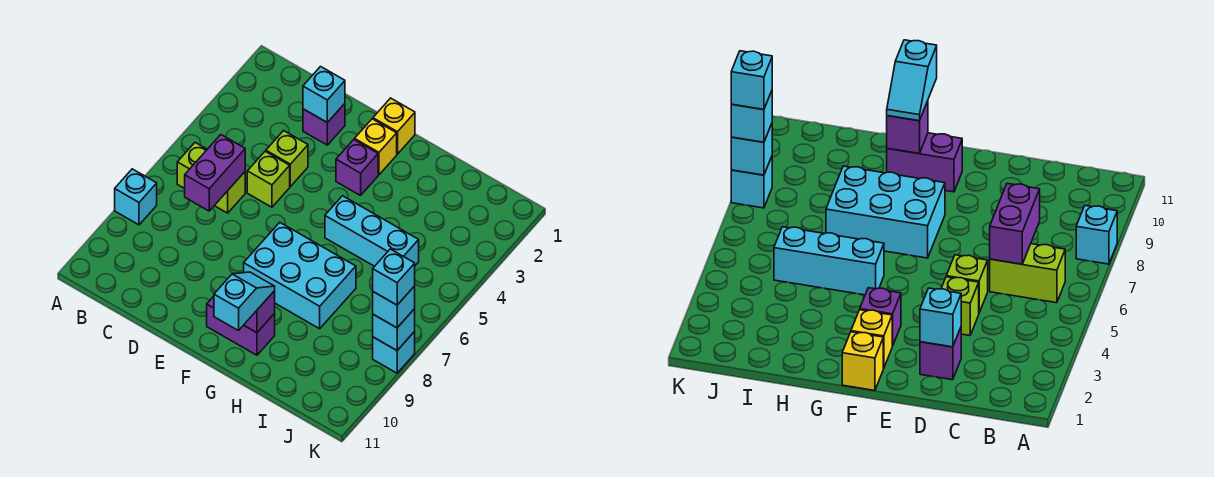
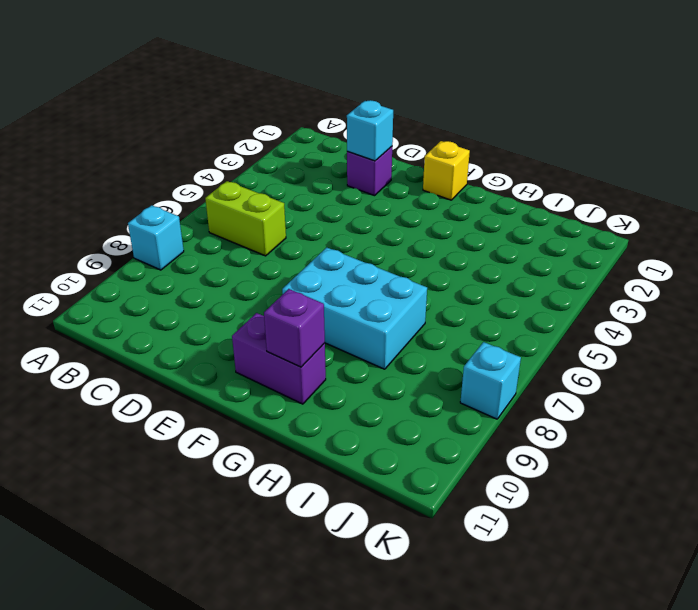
none -> lime 1x1 brick [266,131,308,186]
none -> lime 1x1 brick [247,151,290,207]
none -> yellow 1x1 brick [354,119,397,175]

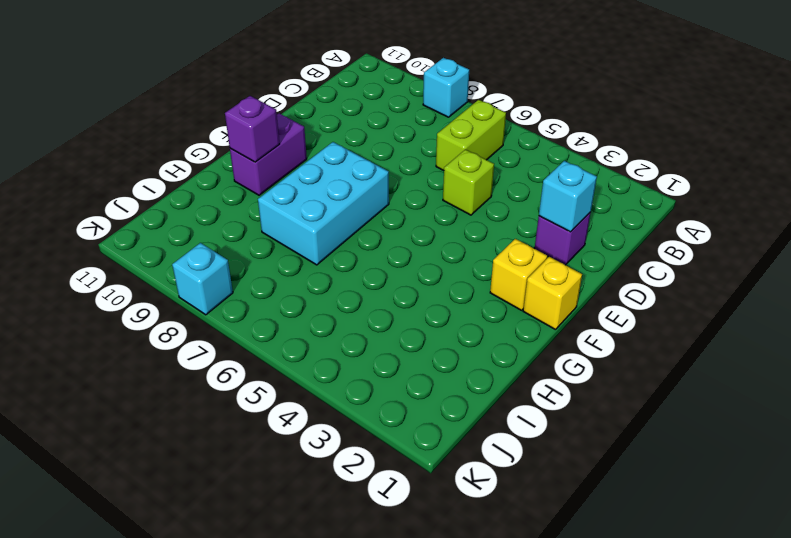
none -> lime 1x1 brick [266,131,308,186]
none -> purple 1x1 brick [336,140,378,196]
none -> cyan 1x3 brick [325,196,419,266]

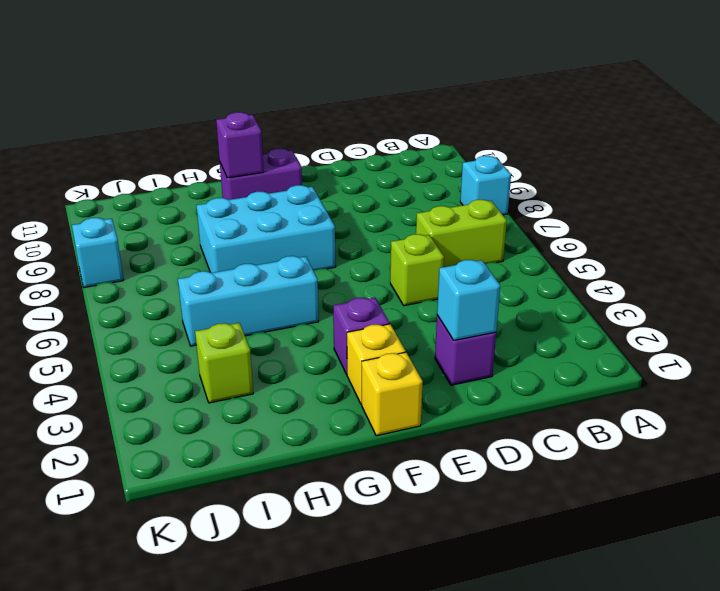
lime 1x1 brick [195,323,253,403] -> lime 1x1 brick moved to [266,131,308,186]
none -> purple 1x2 brick [185,135,245,211]
none -> cyan 1x1 brick [373,309,415,350]
none -> cyan 1x2 slope [214,272,275,331]

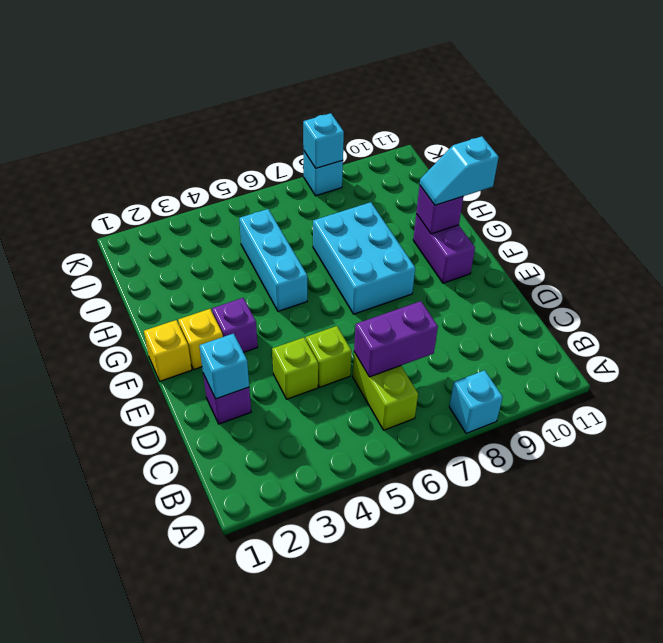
none -> cyan 1x1 brick [373,286,415,328]
none -> cyan 1x1 brick [373,249,415,305]

